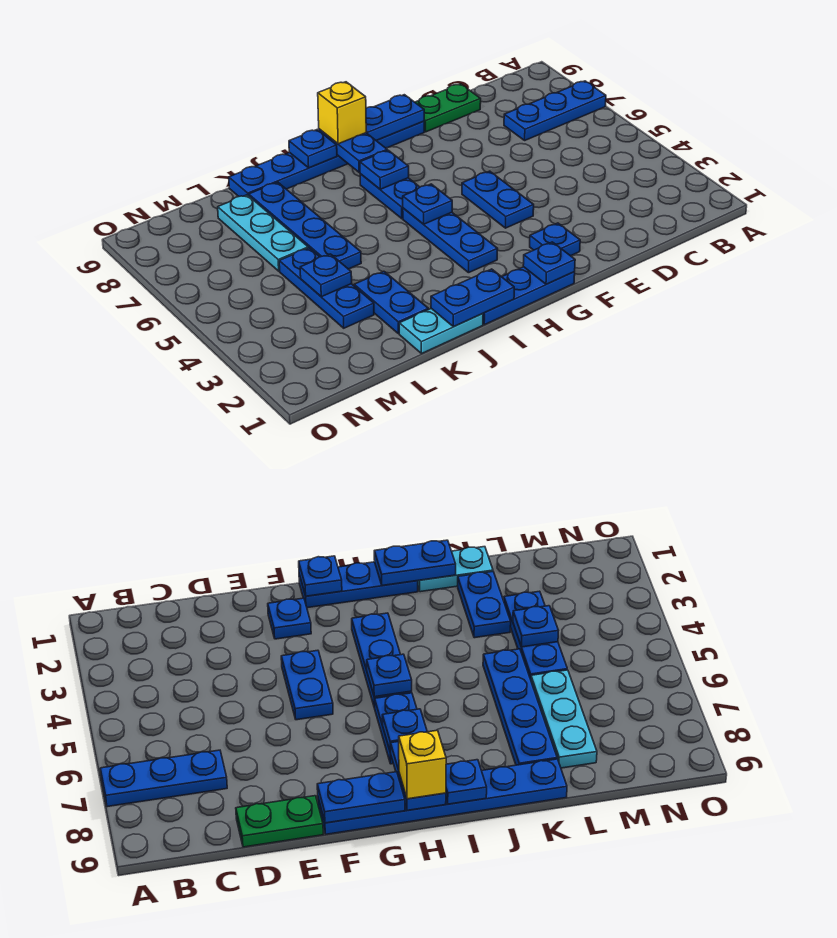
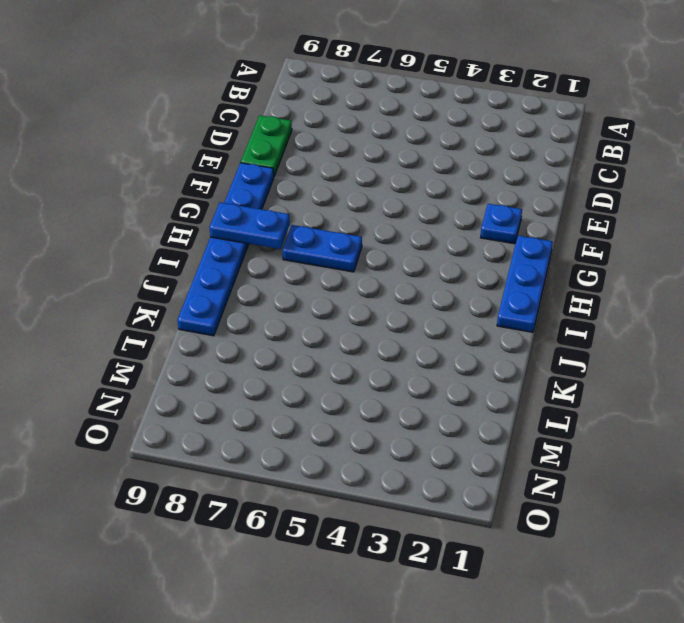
none -> blue 1x3 plate [504,81,606,140]
none -> blue 1x2 plate [462,171,534,228]
none -> blue 1x3 plate [403,208,498,273]

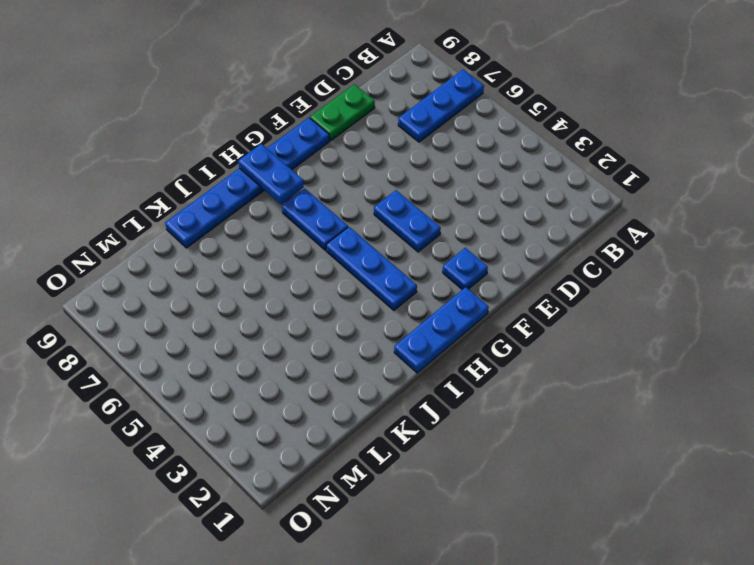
none -> cyan 1x2 plate [399,309,483,354]
none -> blue 1x2 plate [354,271,428,334]
none -> blue 1x4 plate [249,182,361,269]

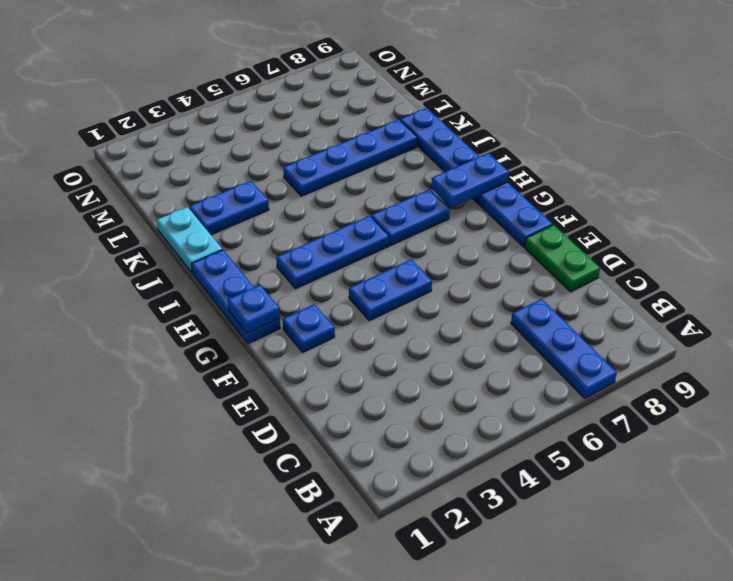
none -> blue 1x3 plate [279,248,374,328]
none -> cyan 1x3 plate [218,195,308,271]
none -> blue 1x2 plate [366,95,424,141]

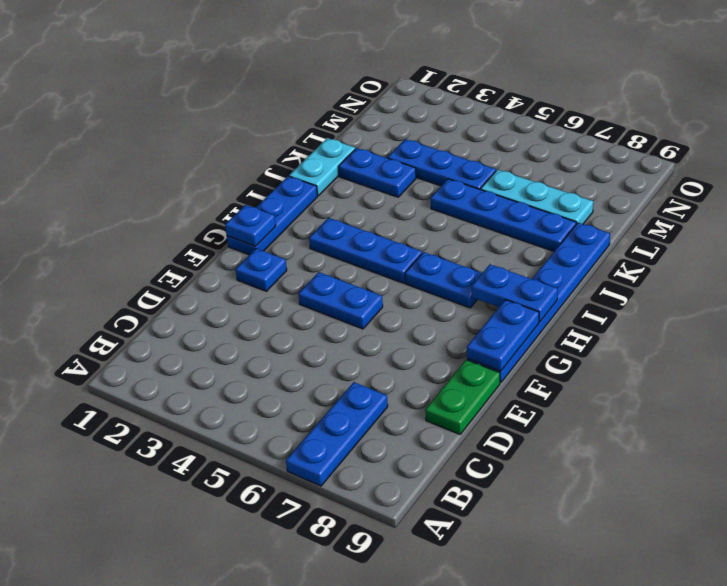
none -> blue 1x1 plate [403,184,452,224]
none -> blue 1x1 plate [360,150,409,189]
none -> blue 1x2 plate [431,269,514,327]

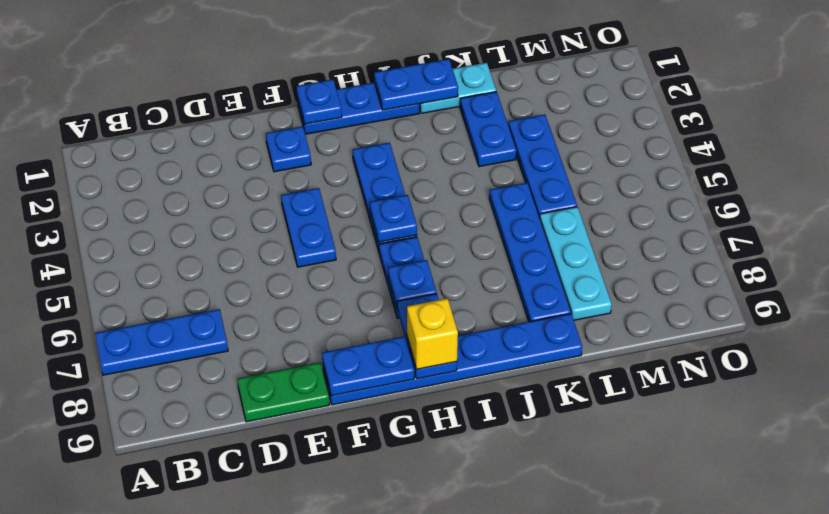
none -> blue 1x1 plate [289,130,337,168]
none -> blue 1x1 plate [300,254,352,297]

